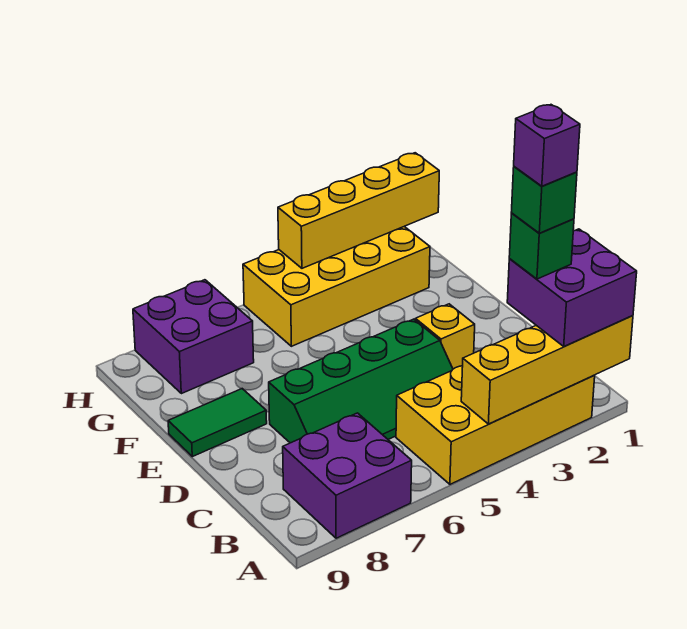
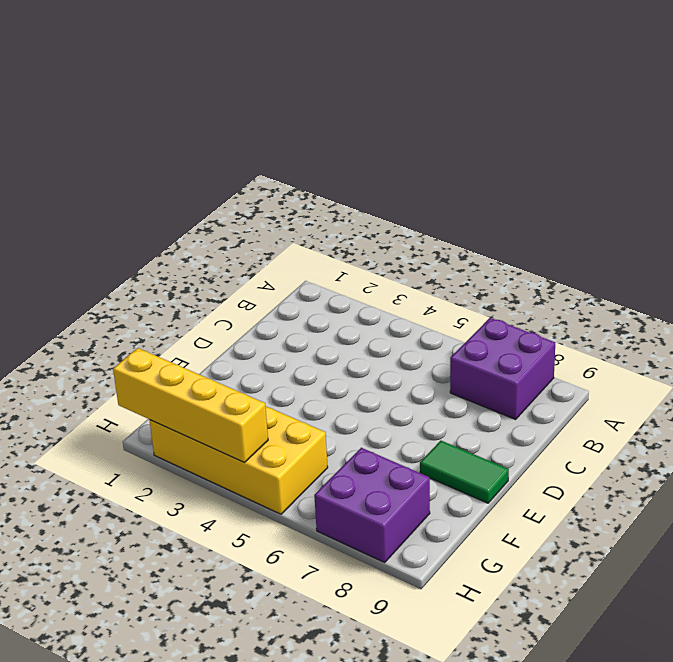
none -> yellow 2x4 brick [396,366,595,484]
none -> green 2x4 slope [269,319,453,443]
none -> yellow 1x1 brick [415,304,475,369]

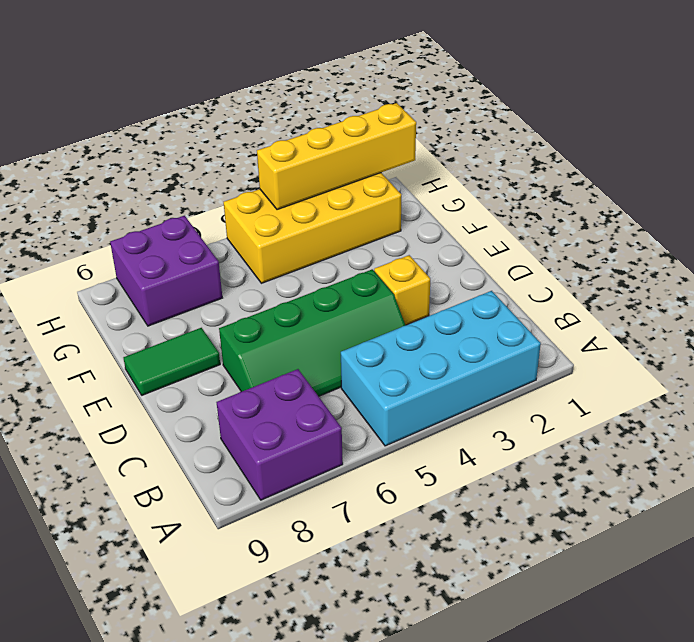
cyan 2x4 brick [341,291,541,446] -> yellow 2x4 brick [396,366,595,484]
none -> yellow 1x4 brick [461,315,633,424]
none -> purple 2x2 brick [507,229,637,347]
none -> green 1x1 brick [509,213,574,279]

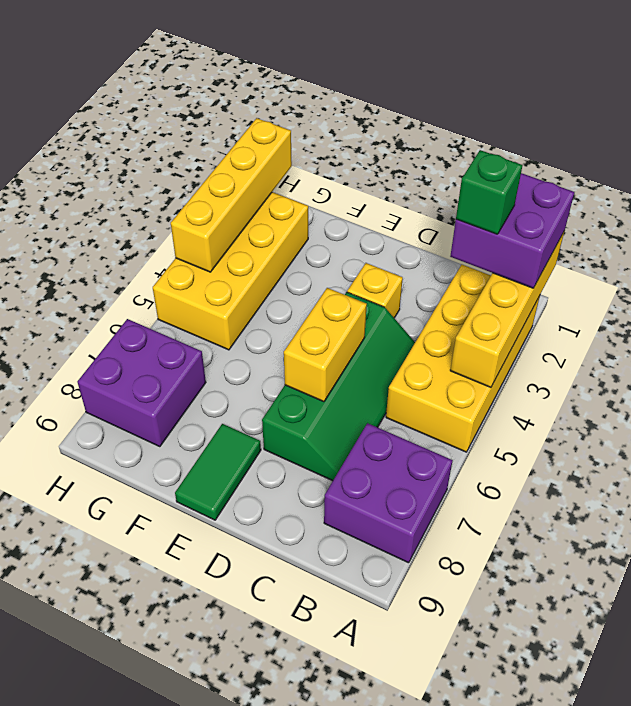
yellow 1x2 brick [284,288,367,402] -> none
none -> green 1x1 brick [511,167,577,233]
none -> purple 1x1 brick [514,105,580,186]

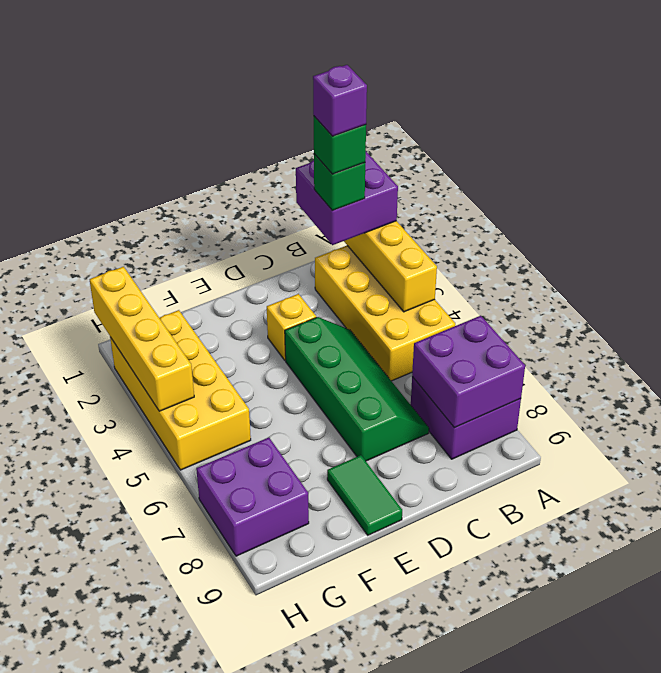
purple 2x2 brick [412,316,525,428] -> none

